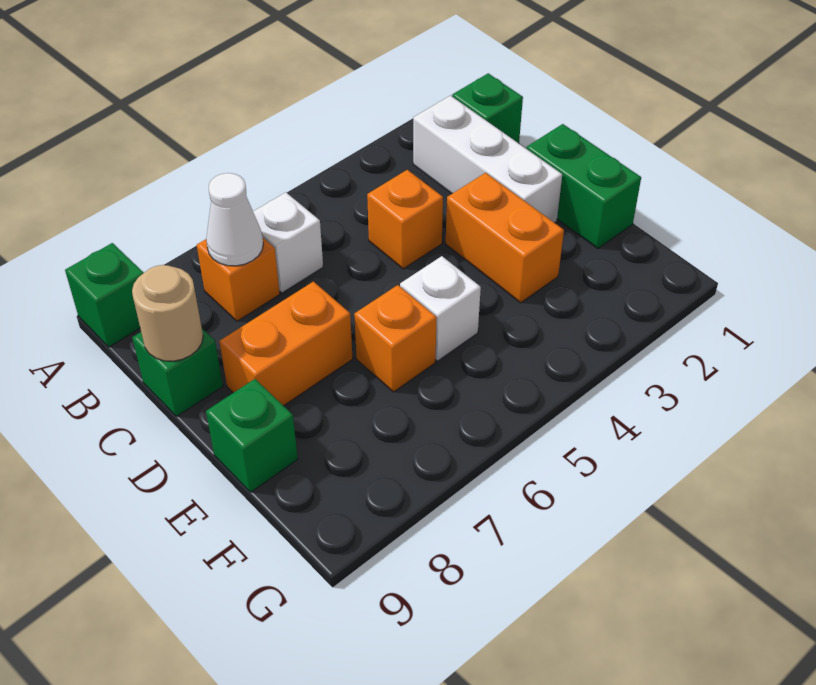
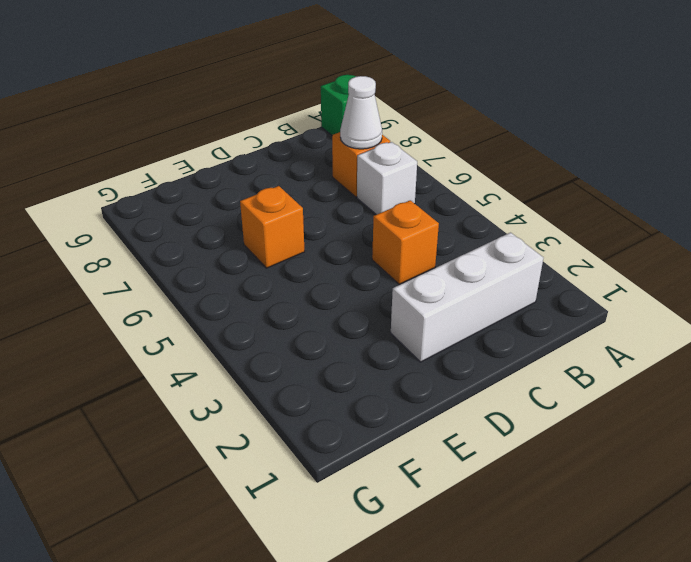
none -> green 1x1 brick [452,73,523,143]
none -> green 1x1 brick [132,329,223,416]
none -> green 1x2 brick [527,124,641,248]

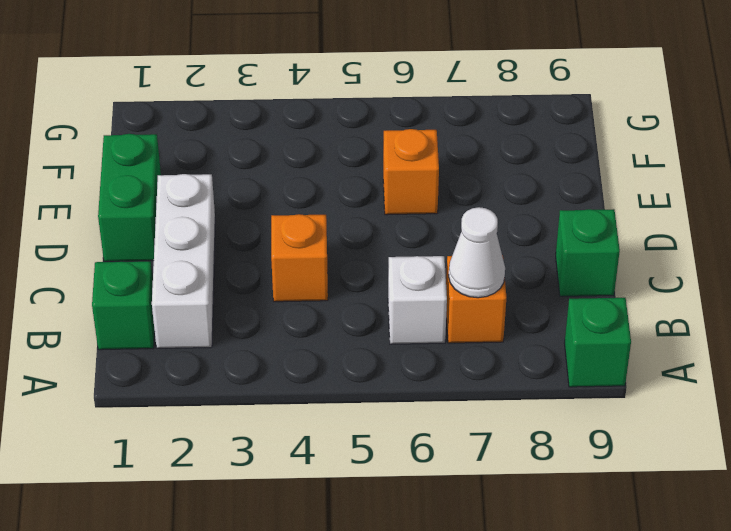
none -> orange 1x2 brick [446,173,564,303]
none -> orange 1x2 brick [219,282,353,406]
none -> white 1x1 brick [400,256,481,361]

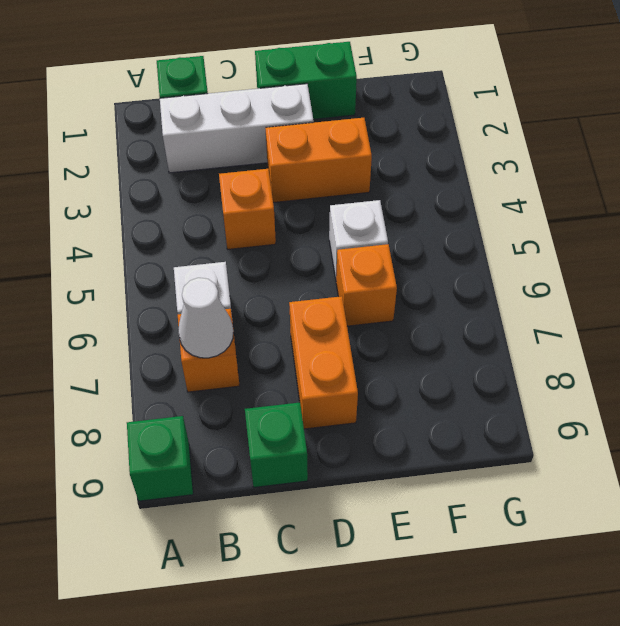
none -> green 1x1 brick [206,379,298,492]
none -> tan 1x1 round brick [132,265,203,361]

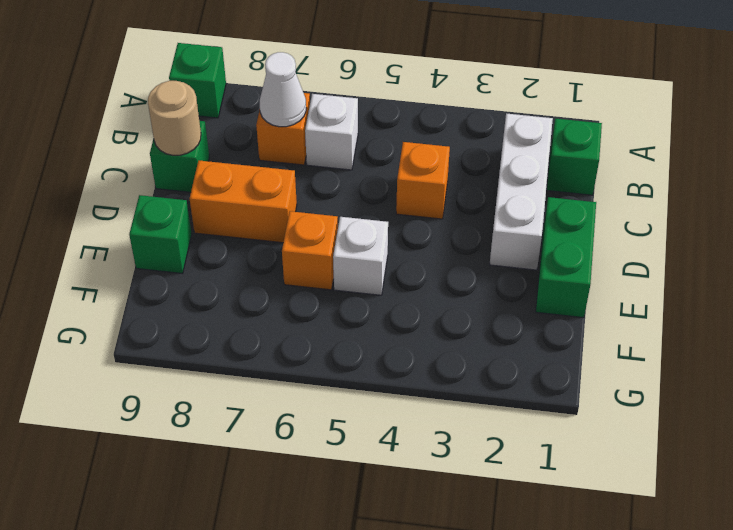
none -> orange 1x2 brick [446,173,564,303]

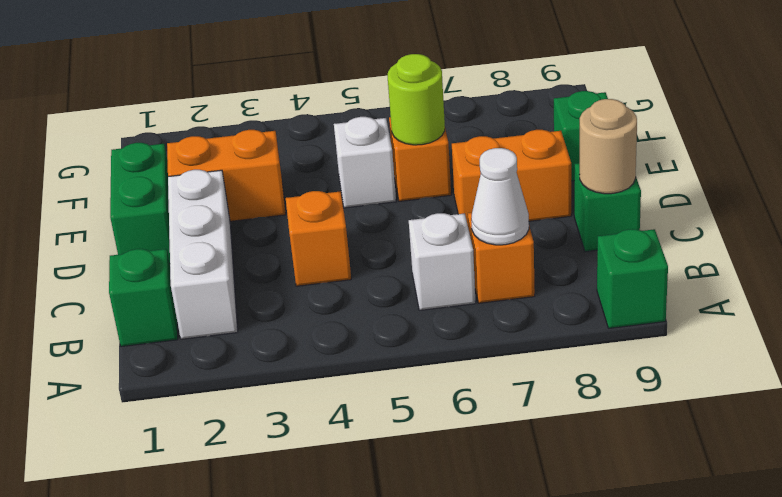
orange 1x2 brick [167,130,286,221] -> orange 1x2 brick turned to [446,173,564,303]
lime 1x1 round brick [388,54,445,145] -> none

